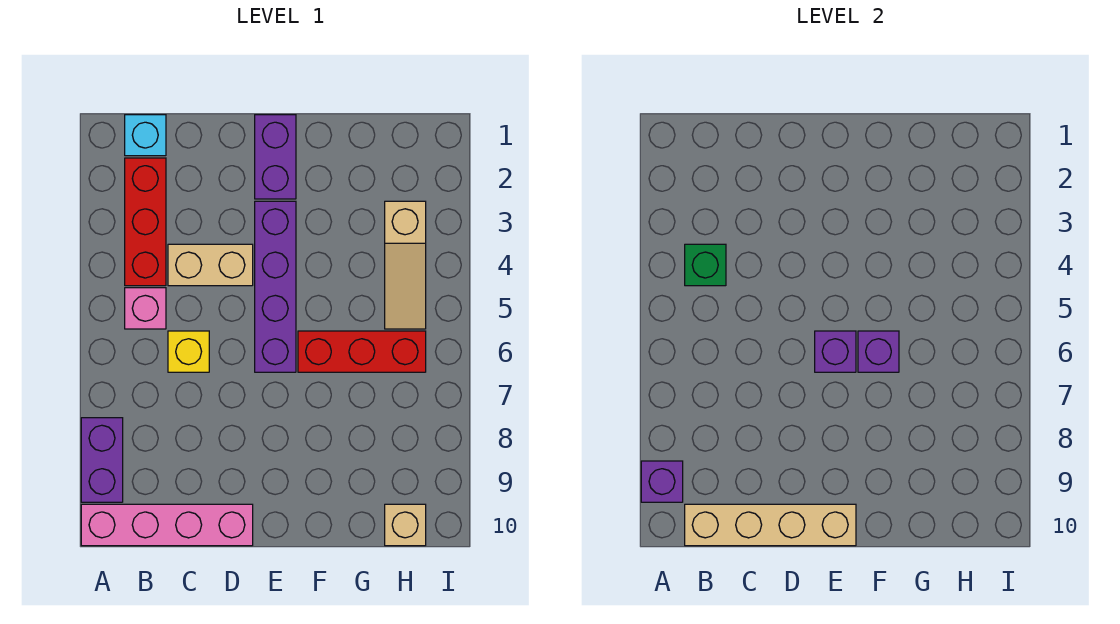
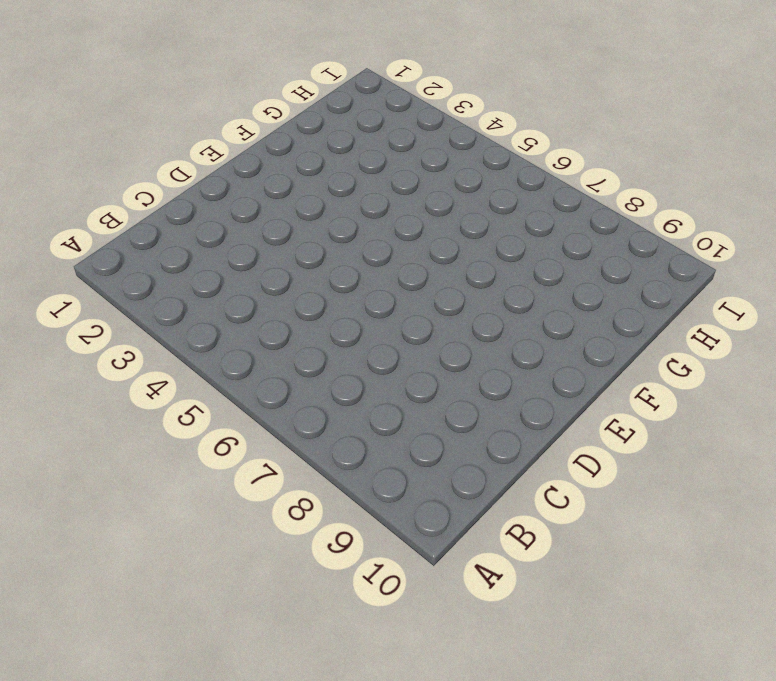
none -> purple 1x2 brick [81,418,123,502]
none -> pink 1x4 brick [81,504,253,546]
none -> cyan 1x1 brick [125,115,166,156]

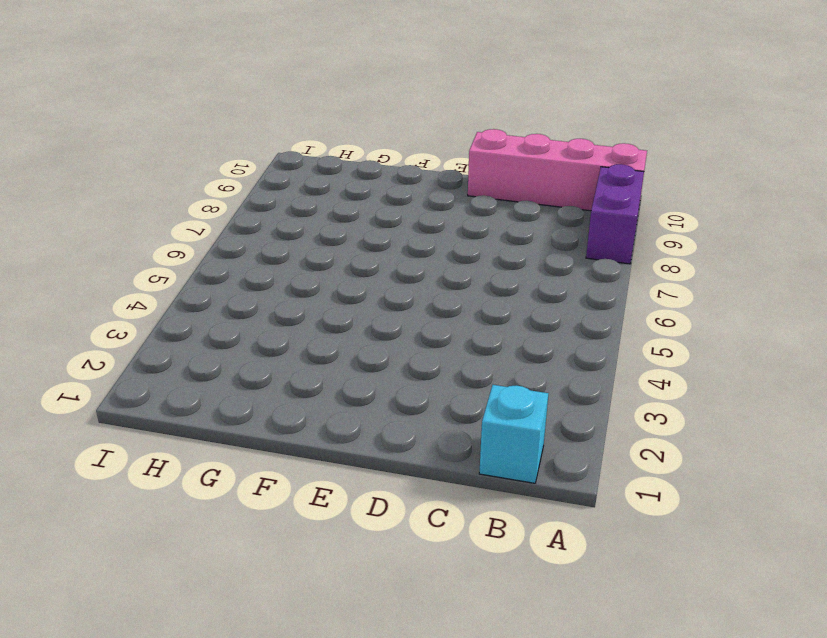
none -> red 1x3 brick [125,158,166,286]
none -> pink 1x1 brick [125,288,166,329]
none -> tan 1x2 brick [168,244,253,286]

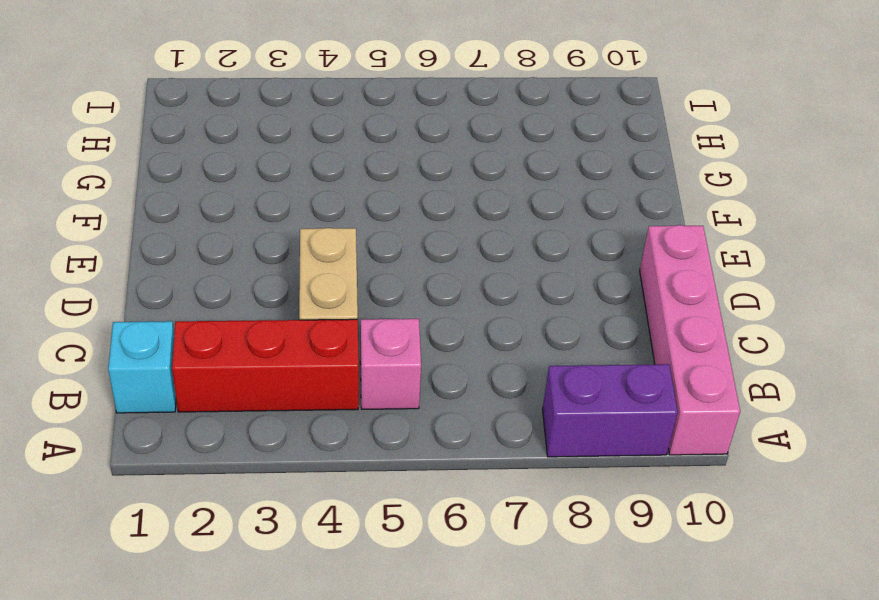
none -> yellow 1x1 brick [168,331,209,372]
none -> purple 1x2 brick [255,115,296,199]
none -> purple 1x4 brick [255,201,296,372]

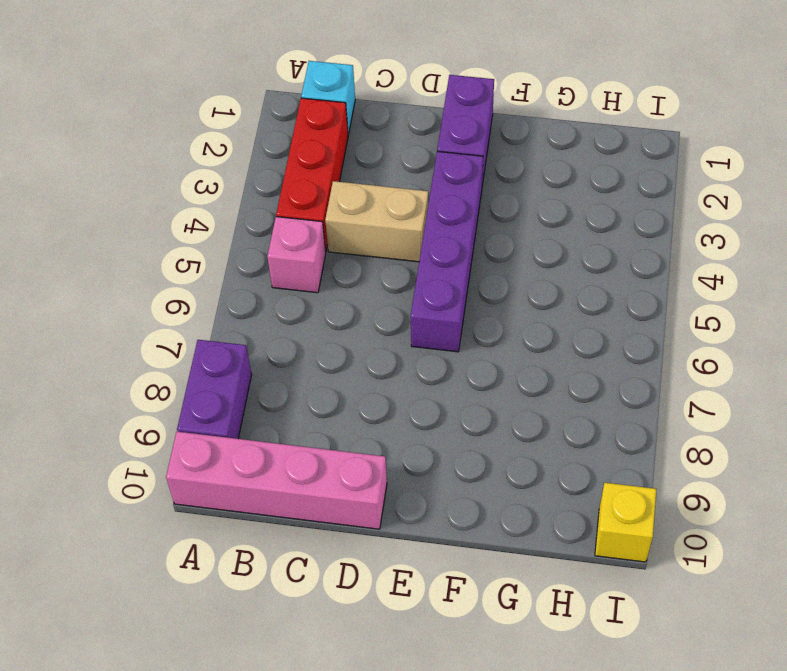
yellow 1x1 brick [595,483,656,562] -> yellow 1x1 brick moved to [168,331,209,372]
none -> red 1x3 brick [298,331,426,372]
none -> tan 1x3 slope [385,201,426,329]
none -> tan 1x1 brick [385,504,426,546]

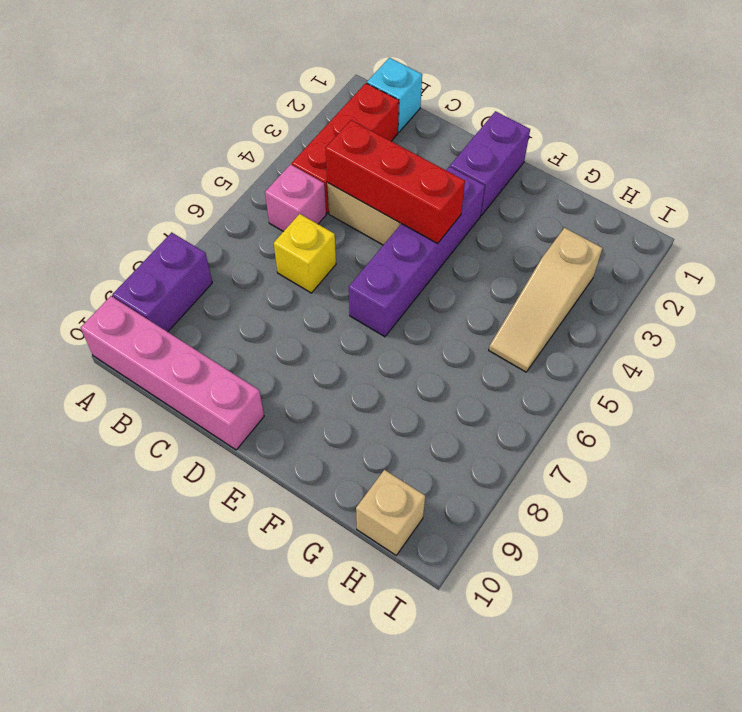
red 1x3 brick [325,120,465,243] -> red 1x3 brick moved to [298,331,426,372]
none -> purple 1x1 brick [641,461,683,502]
none -> green 1x1 brick [685,244,726,286]
none -> tan 1x4 brick [685,504,856,546]

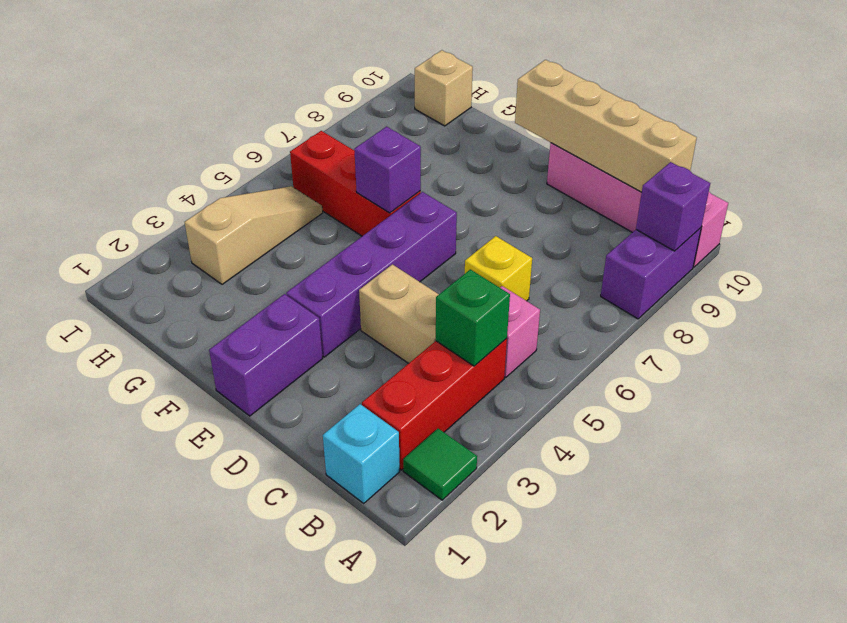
green 1x1 tile [403,429,477,500] -> none
none -> purple 1x1 brick [815,331,856,372]

